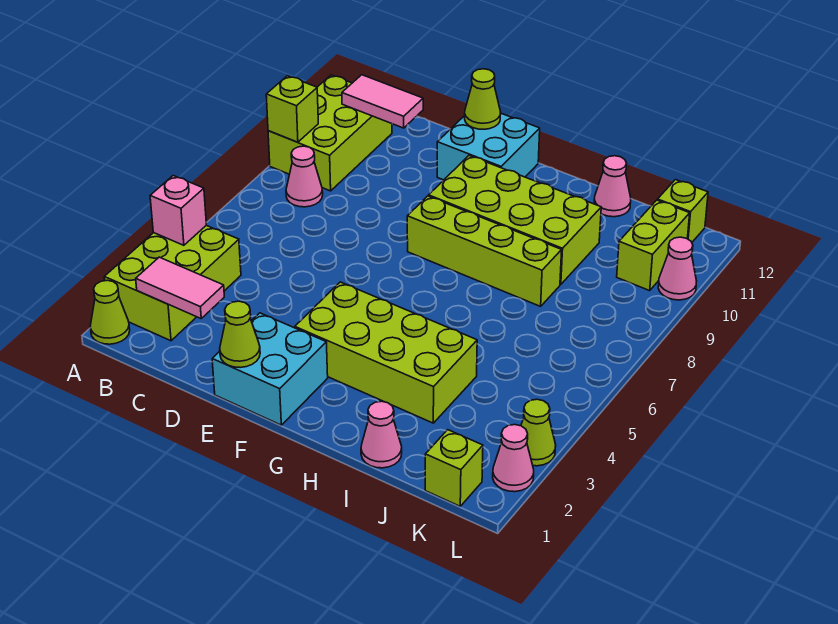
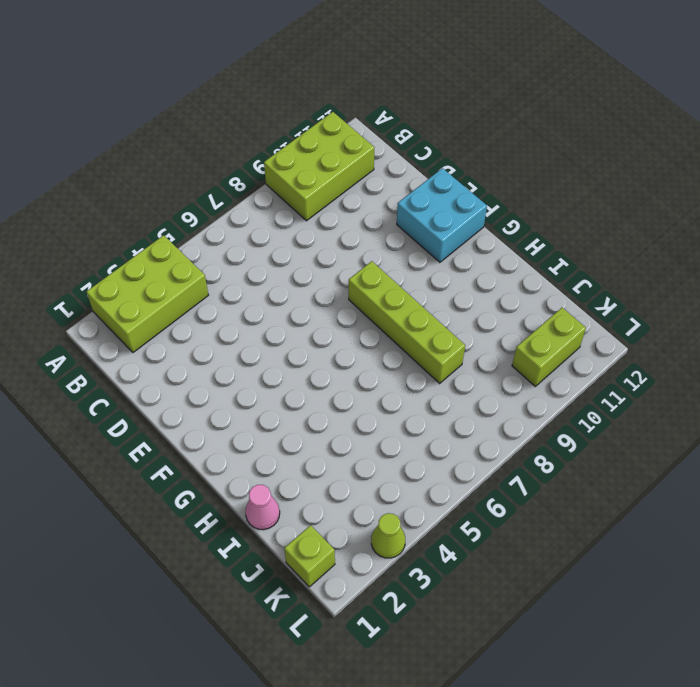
none -> lime 1x1 cone [90,280,130,344]
none -> pink 1x1 cone [286,146,323,207]
none -> cyan 2x2 brick [212,313,328,425]

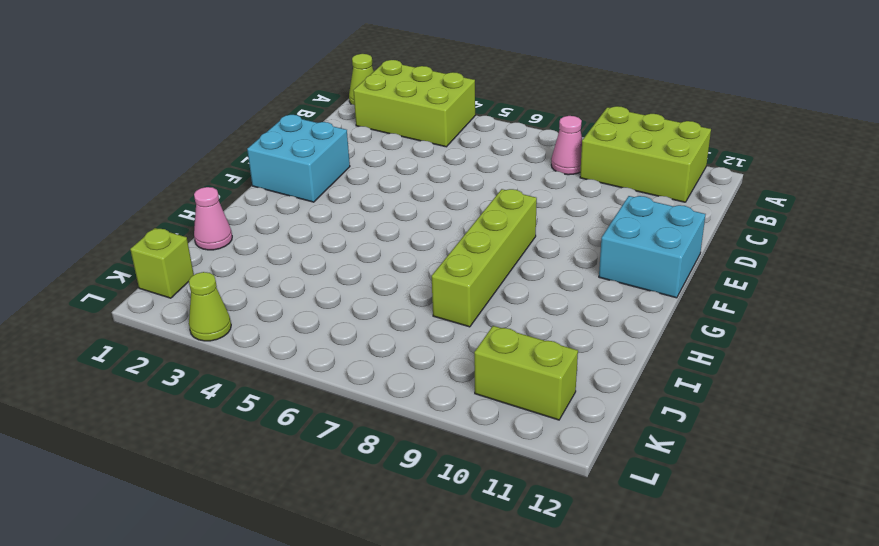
none -> lime 2x4 brick [295,282,477,423]
none -> lime 2x4 brick [429,156,601,284]
none -> pink 1x1 cone [594,156,631,217]

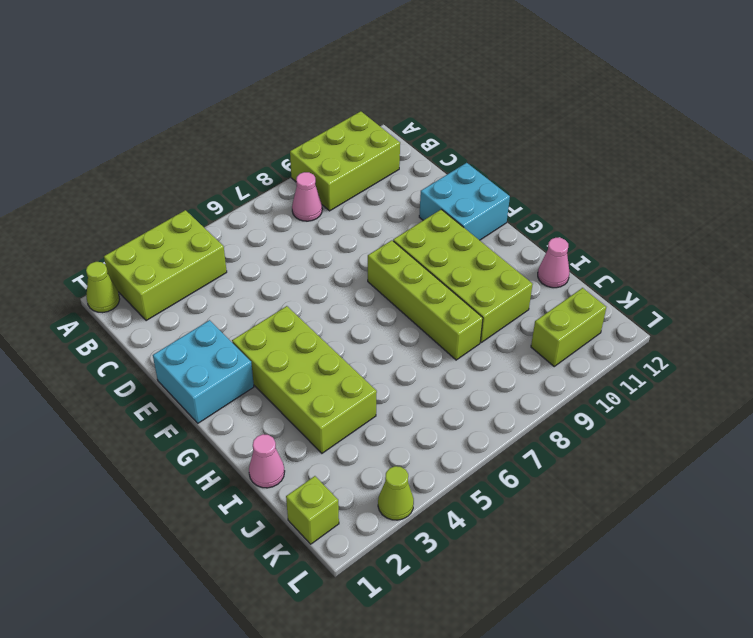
none -> lime 1x1 brick [658,180,708,242]
none -> pink 1x1 cone [493,425,534,492]
none -> pink 1x1 cone [658,237,697,300]

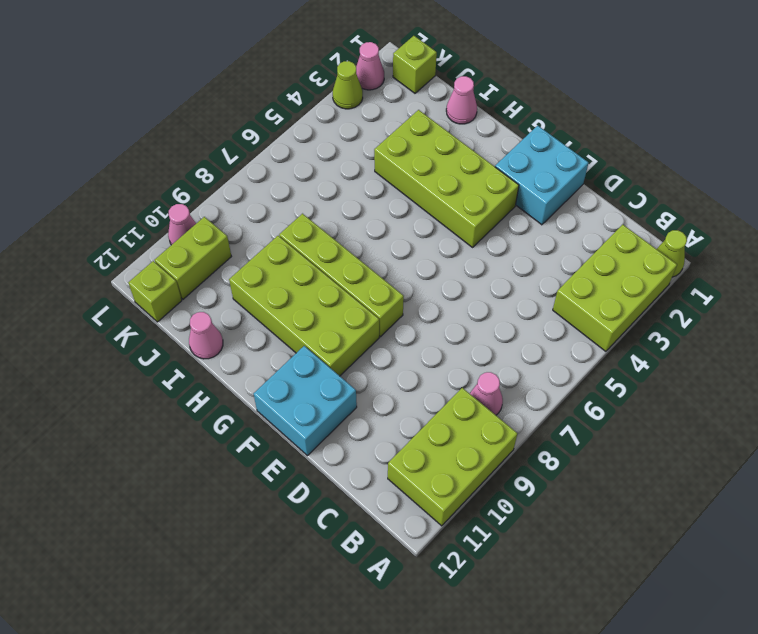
none -> pink 1x1 brick [150,176,206,245]
none -> lime 1x1 brick [266,76,318,142]
none -> pink 1x2 tile [136,257,224,318]

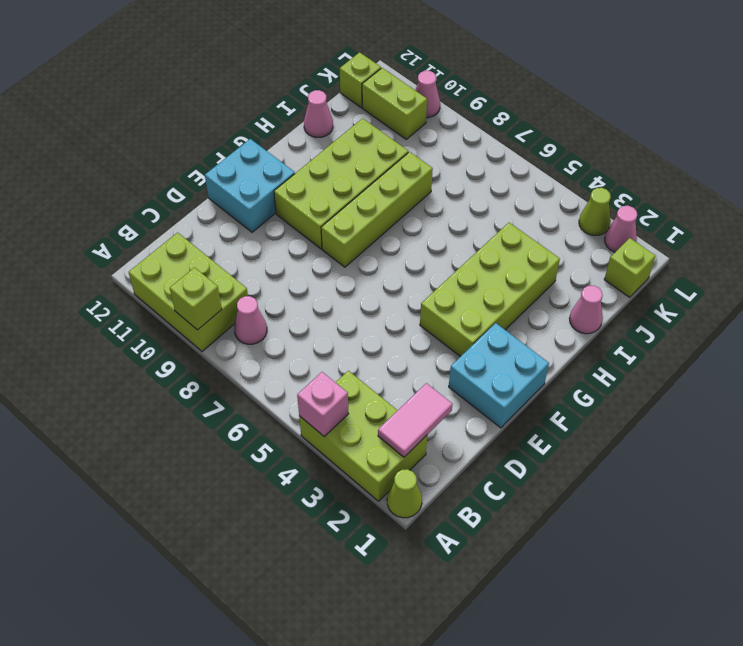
none -> pink 1x2 tile [342,75,423,128]
none -> lime 1x1 cone [220,301,260,368]
none -> lime 1x1 cone [465,69,501,129]

